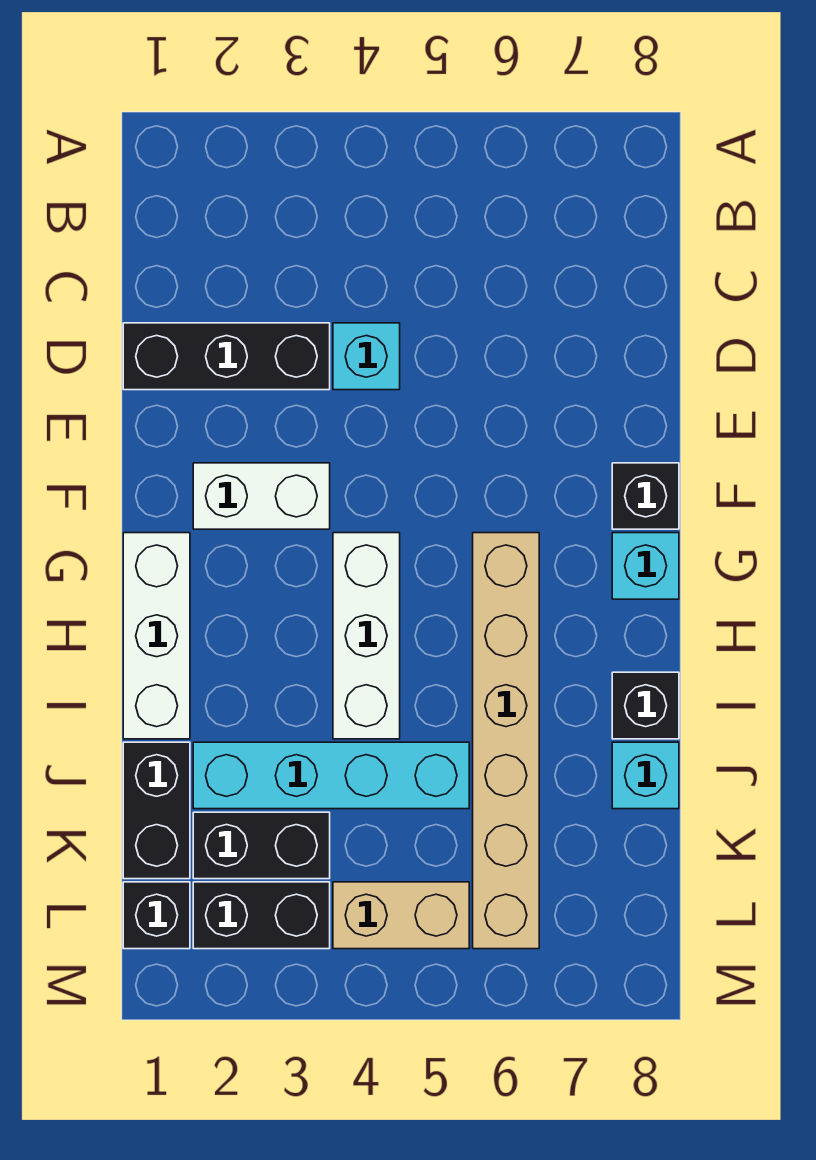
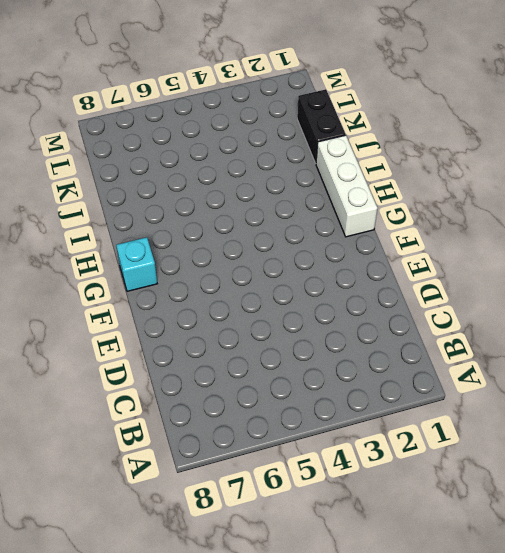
none -> black 1x3 brick [123,323,330,390]
none -> cyan 1x1 brick [333,323,400,390]
none -> white 1x2 brick [193,463,330,529]

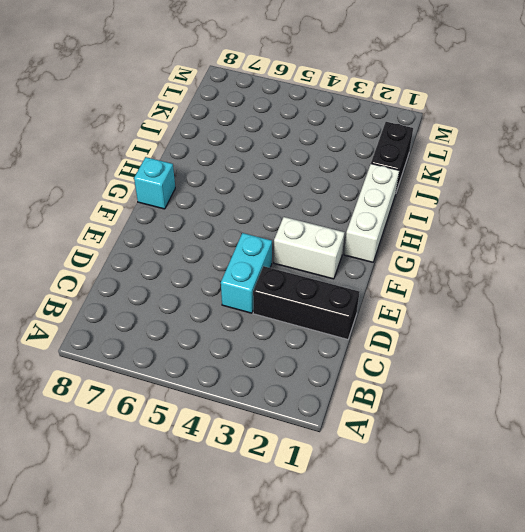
cyan 1x2 brick [221,233,272,313] -> cyan 1x1 brick [333,323,400,390]
none -> black 1x1 brick [612,463,679,529]
none -> white 1x3 brick [333,533,400,739]
none -> tan 1x6 brick [473,533,539,949]

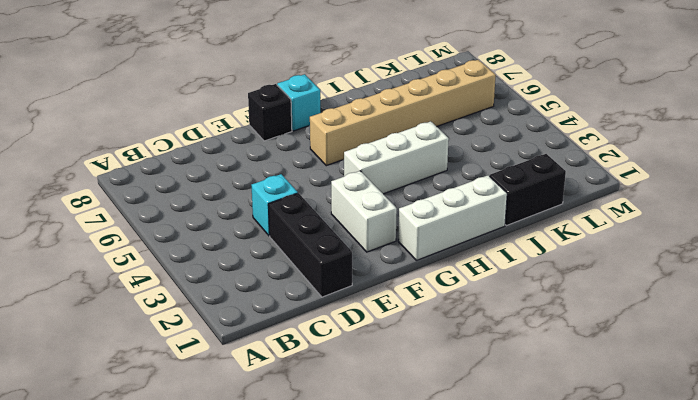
none -> black 1x1 brick [612,672,679,739]
none -> cyan 1x4 brick [193,742,469,809]
none -> cyan 1x1 brick [612,742,679,809]

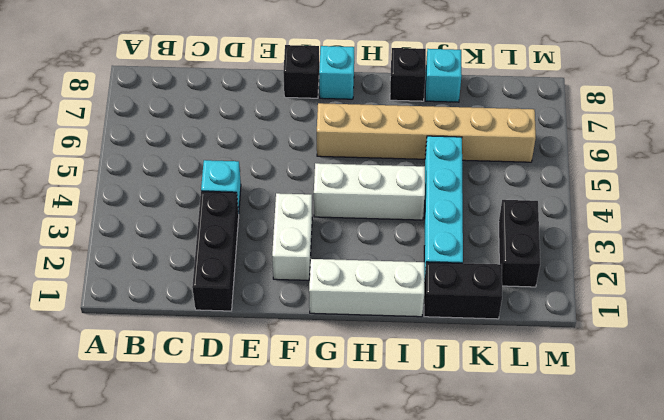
none -> black 1x2 brick [193,812,330,879]
none -> black 1x1 brick [123,882,190,949]
none -> tan 1x2 brick [333,882,469,949]

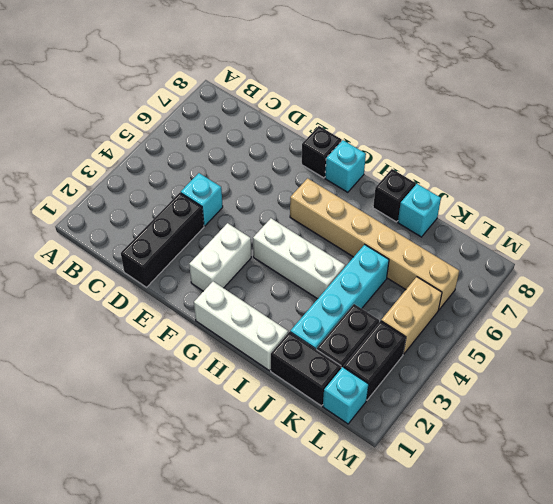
cyan 1x1 brick [323,367,368,424] -> black 1x1 brick [123,882,190,949]

